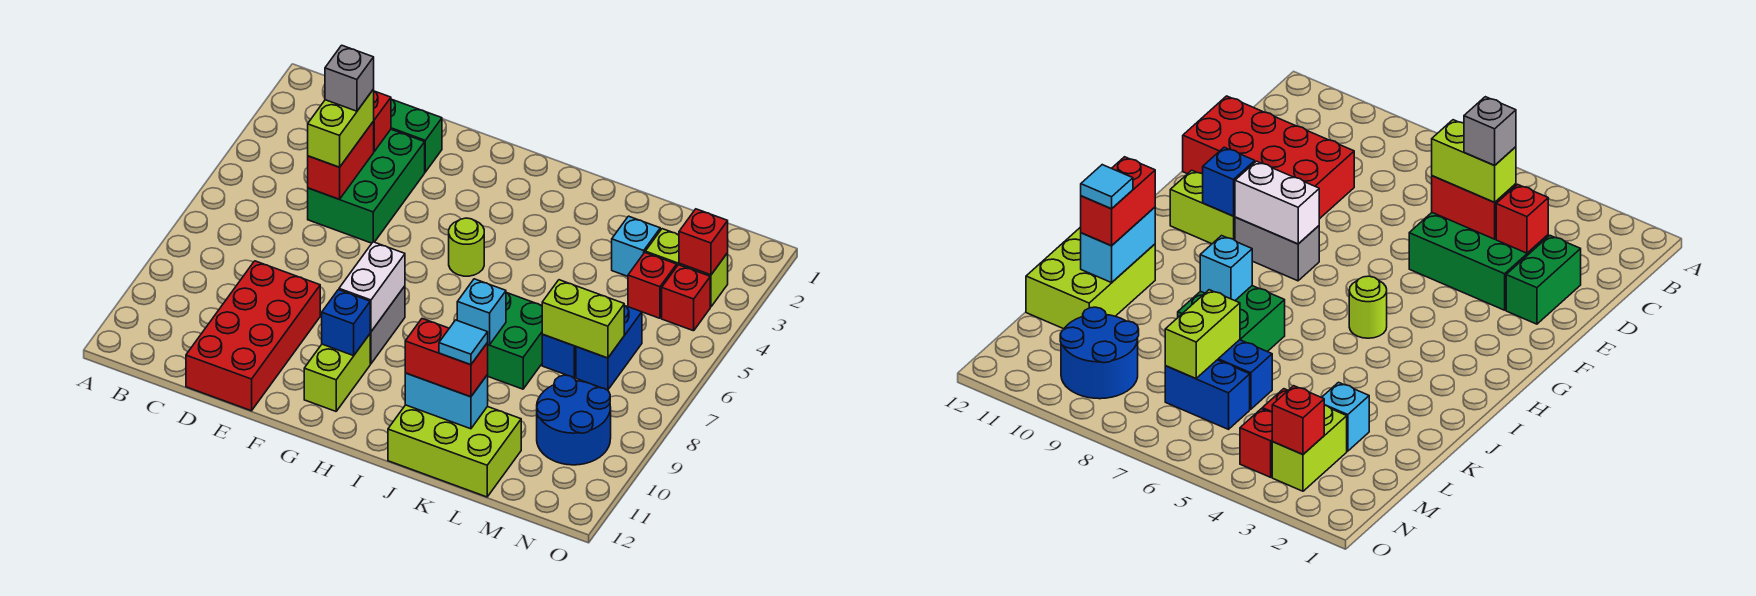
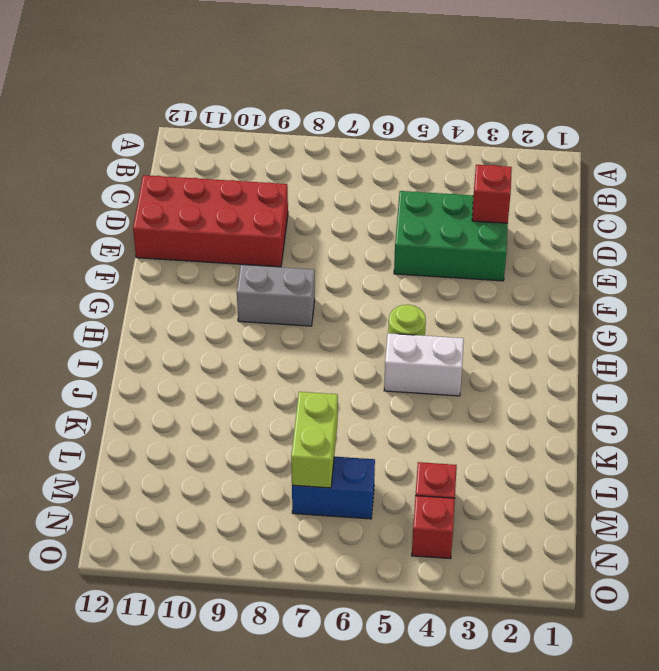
white 1x2 brick [384,333,464,396] -> white 1x2 brick moved to [339,242,405,332]
none -> green 1x2 brick [391,99,442,172]
none -> lime 1x2 brick [304,334,370,411]
none -> green 2x2 brick [487,293,542,389]

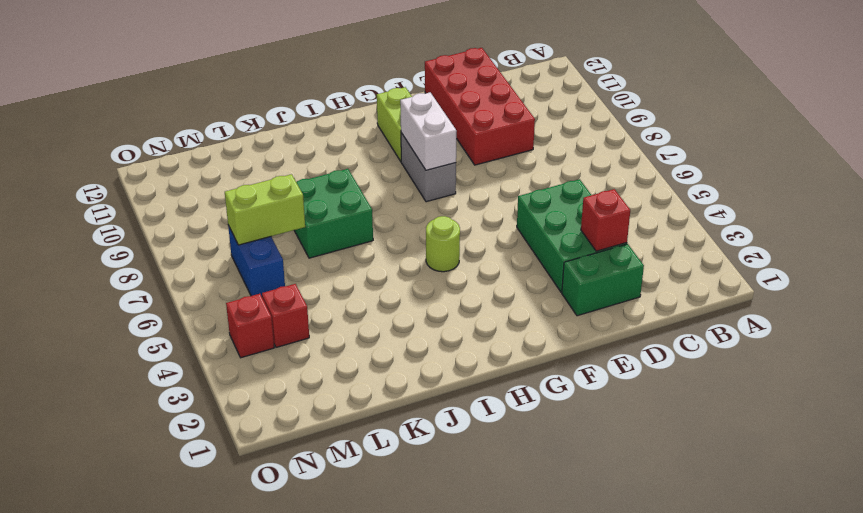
none -> lime 2x3 brick [388,405,521,497]
none -> cyan 1x1 brick [612,216,660,276]
none -> blue 1x2 brick [542,334,576,378]

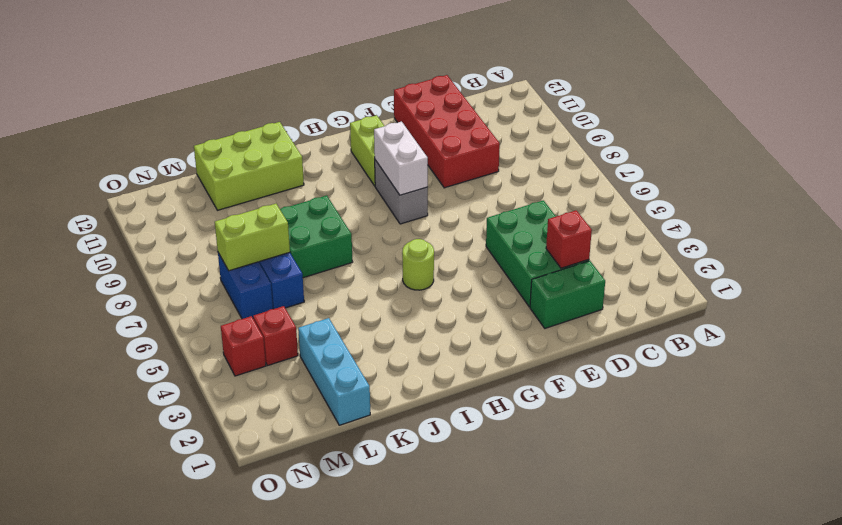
cyan 1x3 brick [298,318,370,425] -> cyan 1x1 brick [612,216,660,276]
none -> lime 1x2 brick [645,229,728,307]
none -> blue 2x2 round brick [537,375,611,465]
none -> red 1x2 brick [308,121,374,199]

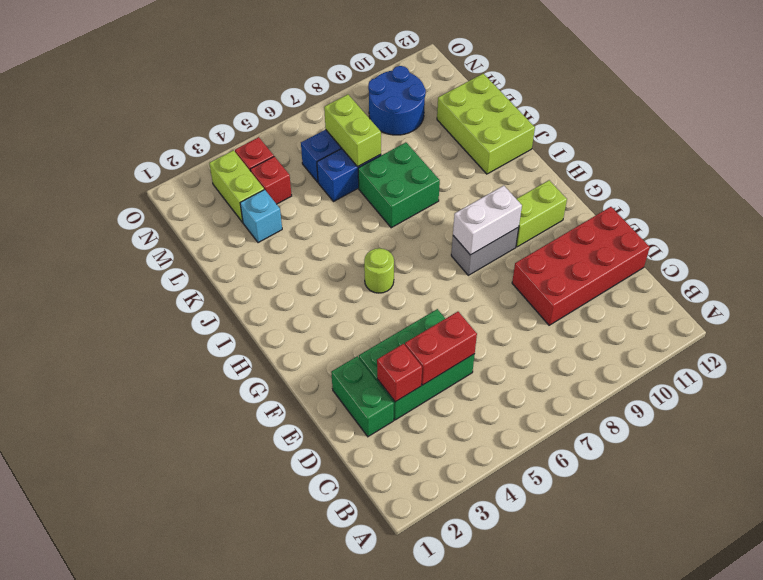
none -> blue 1x1 brick [322,290,370,356]
none -> cyan 1x1 brick [457,279,506,345]
none -> cyan 1x2 brick [405,373,488,429]

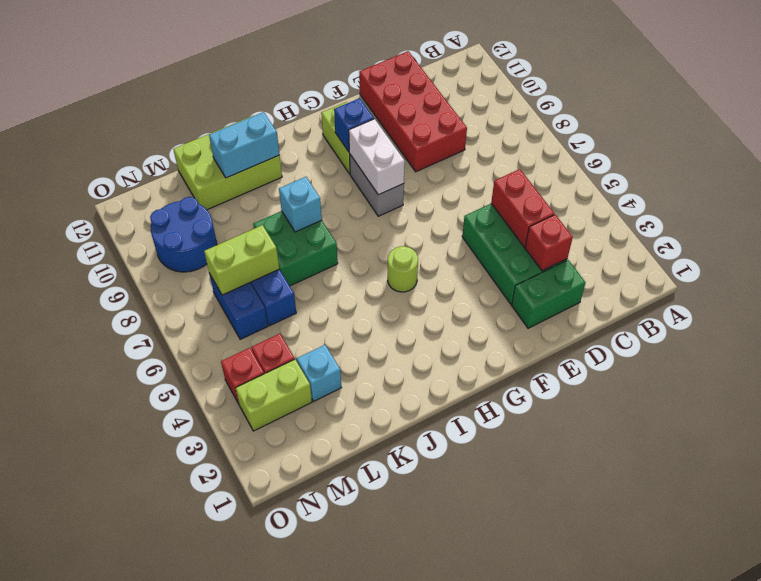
none -> red 1x1 brick [679,209,728,275]
none -> lime 1x2 brick [308,89,374,167]
none -> red 1x2 brick [405,319,488,397]

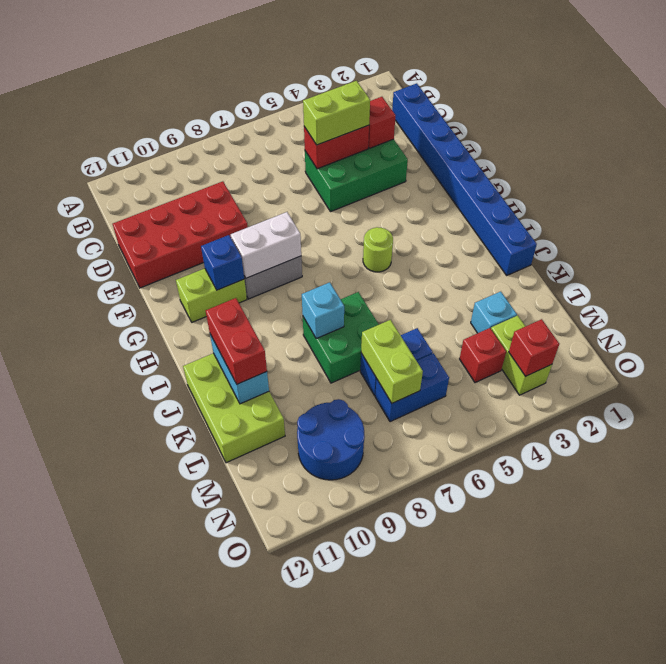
blue 1x8 brick [392,83,537,275] -> none
none -> green 1x2 brick [391,99,442,172]
none -> red 1x1 brick [662,265,710,331]
none -> grey 1x1 brick [325,45,374,111]

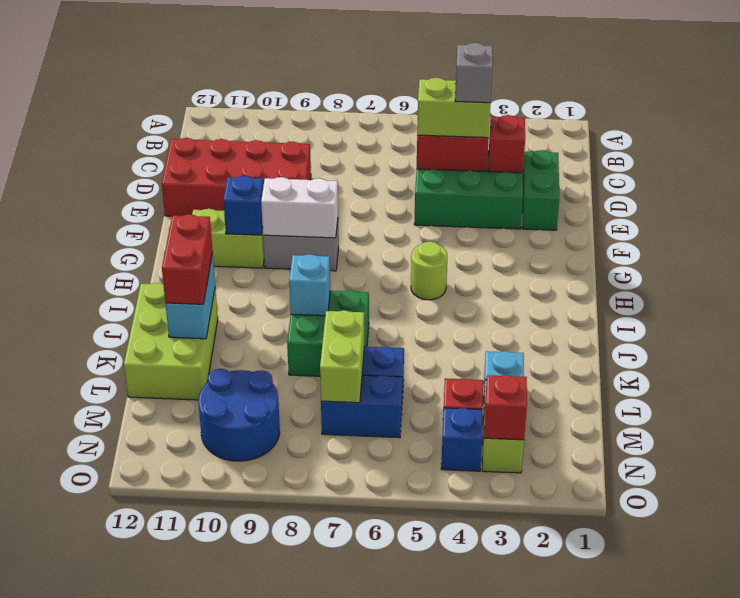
blue 1x1 brick [441,408,483,471] -> red 1x1 brick [662,265,710,331]
none -> cyan 1x1 tile [439,320,488,365]

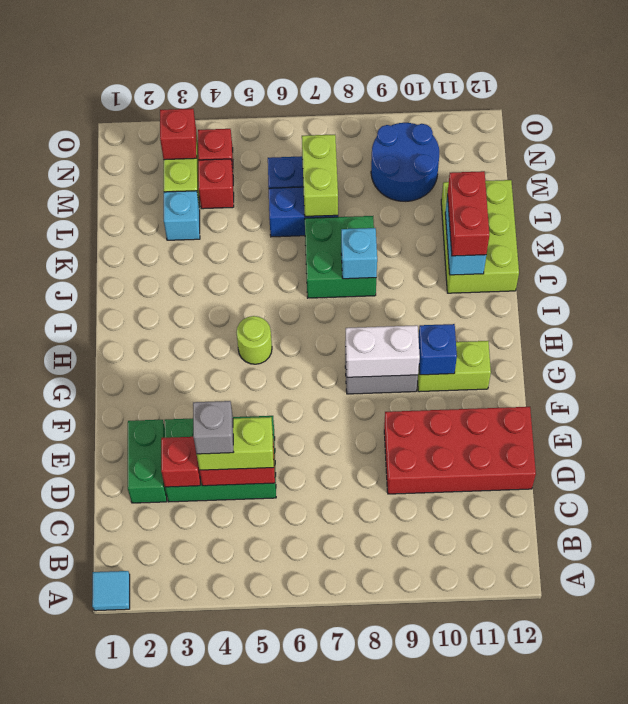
cyan 1x1 tile [92,571,130,611] -> cyan 1x1 tile moved to [439,320,488,365]

